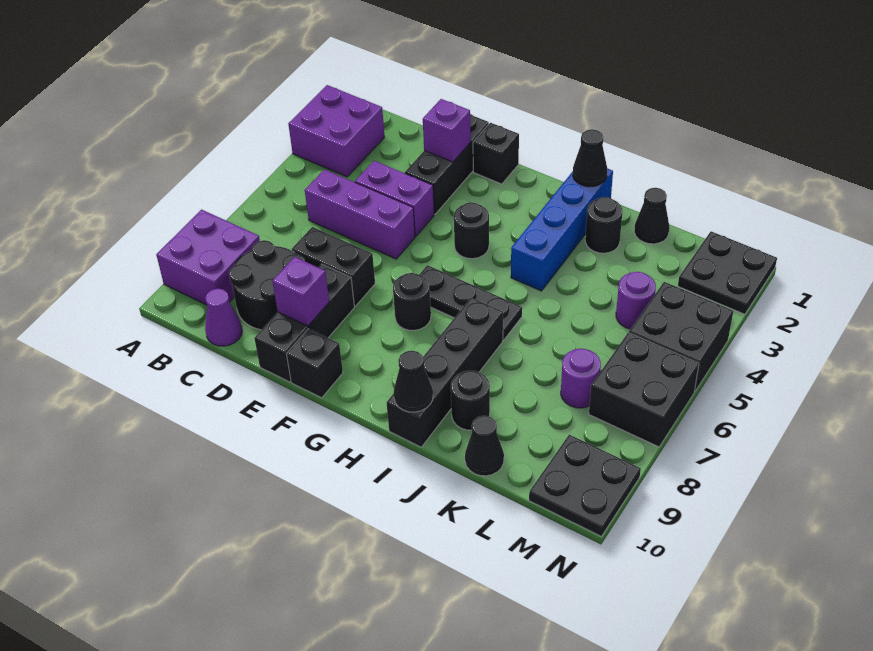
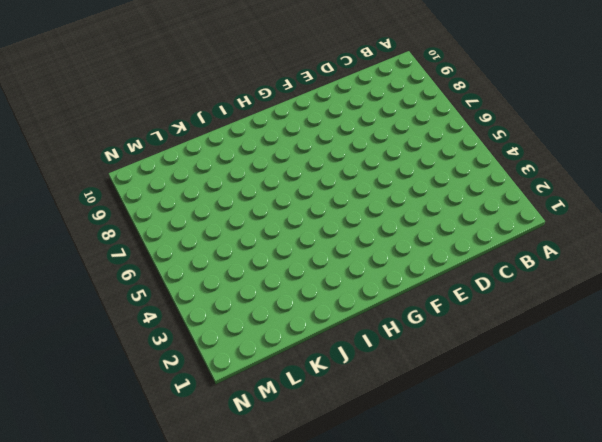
none -> purple 2x2 brick [288,85,385,177]
none -> purple 2x2 brick [156,210,260,305]
none -> purple 1x3 brick [305,170,415,259]
none -> black 2x2 round brick [229,240,305,330]

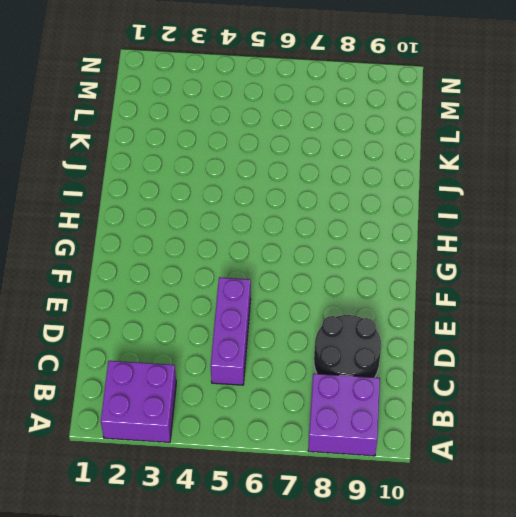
none -> purple 1x1 cone [205,289,242,346]
none -> purple 1x2 brick [355,161,434,236]
none -> black 1x2 brick [292,227,375,306]
none -> black 1x3 brick [405,114,489,214]

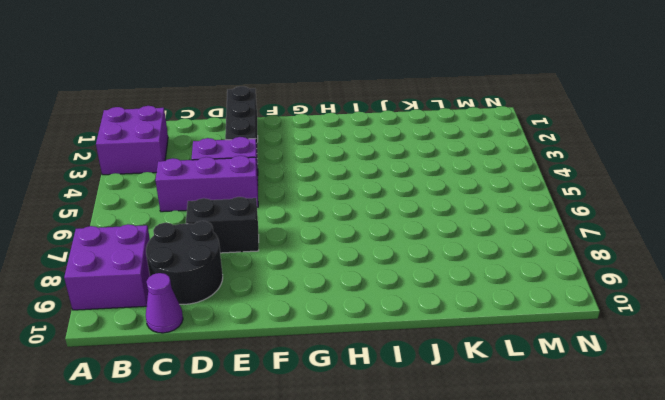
none -> black 1x3 brick [254,264,354,382]
none -> black 1x1 brick [473,123,519,184]
none -> black 1x1 brick [287,329,343,398]
none -> black 1x1 round brick [454,202,489,259]

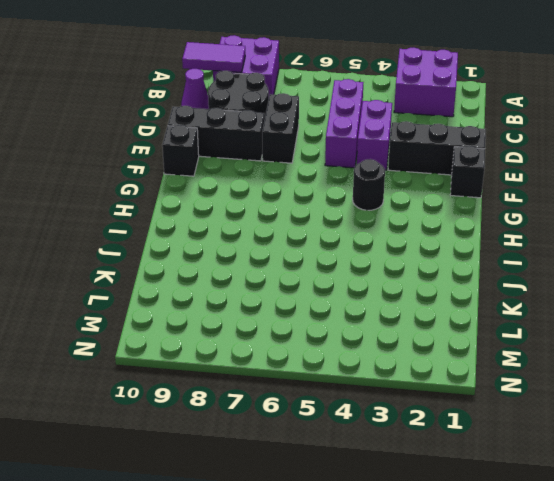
purple 1x2 tile [182,42,245,72] -> none
none -> black 1x3 plate [419,265,522,340]
none -> black 1x1 round brick [393,273,431,330]
none -> blue 1x4 brick [511,169,613,291]
none -> black 1x4 brick [387,298,503,447]

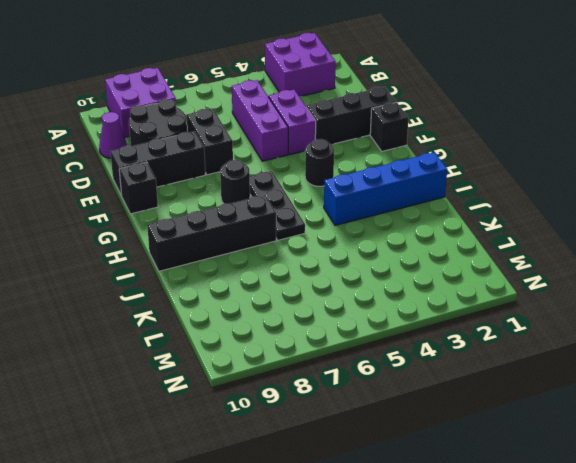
none -> black 1x1 round brick [585,197,622,253]
none -> black 1x1 round brick [451,371,490,430]
none -> black 1x1 cone [634,188,669,244]
none -> black 1x1 cone [465,416,504,476]

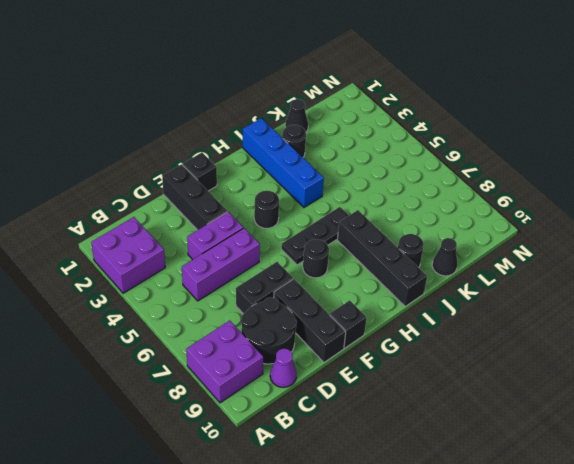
none -> purple 1x1 round brick [616,272,656,329]
none -> purple 1x1 round brick [561,349,601,408]
none -> black 2x2 plate [678,231,777,314]
none -> black 2x2 brick [629,282,733,392]

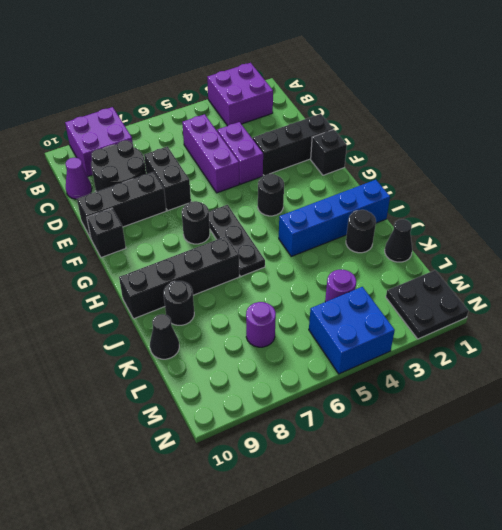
blue 2x2 brick [309,287,395,374] -> black 2x2 brick [629,282,733,392]
none -> black 2x2 brick [589,333,699,447]
none -> black 2x2 plate [529,435,641,536]
none -> purple 1x1 brick [423,99,471,162]
none -> purple 1x1 brick [272,257,329,326]

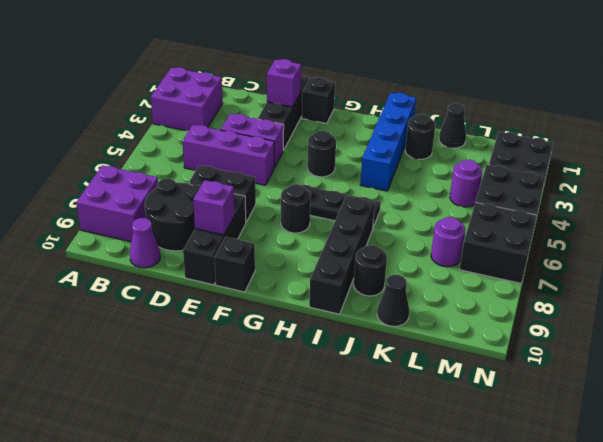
none -> black 2x2 plate [529,435,641,536]
none -> black 1x1 cone [573,129,607,187]
none -> black 1x1 cone [394,350,433,412]

